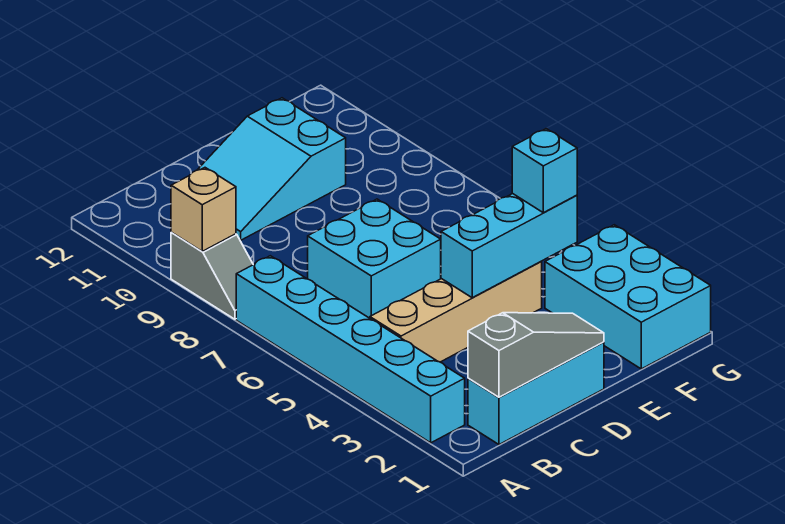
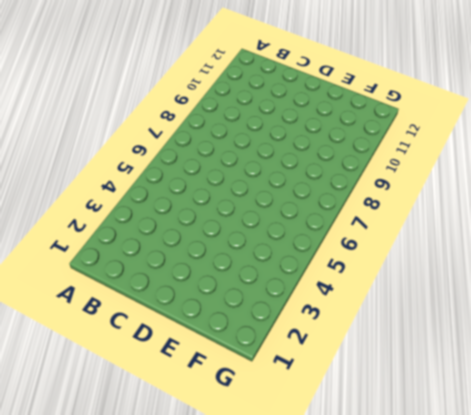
none -> cyan 1x6 brick [236,256,465,443]
none -> grey 1x2 slope [171,232,253,319]

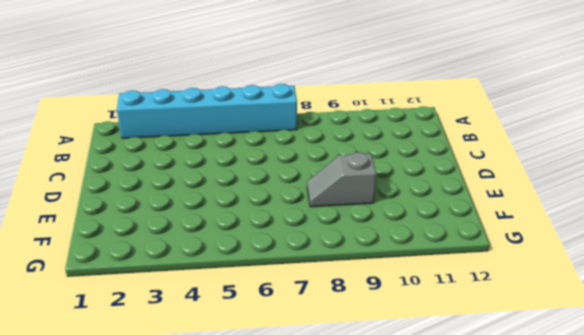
grey 1x2 slope [307,152,376,207] -> grey 1x2 slope moved to [171,232,253,319]
none -> cyan 1x3 brick [468,342,604,444]
none -> tan 1x4 brick [370,262,542,362]

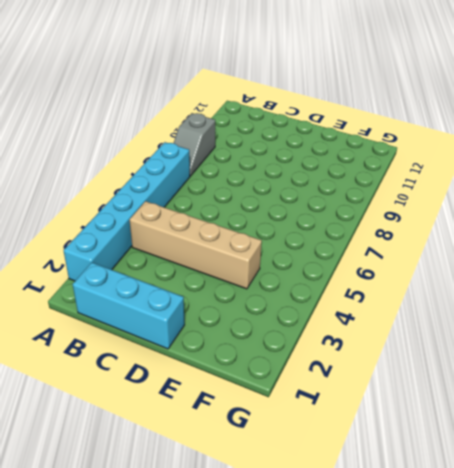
none -> cyan 2x2 brick [308,199,441,318]
none -> cyan 2x3 slope [198,98,346,240]

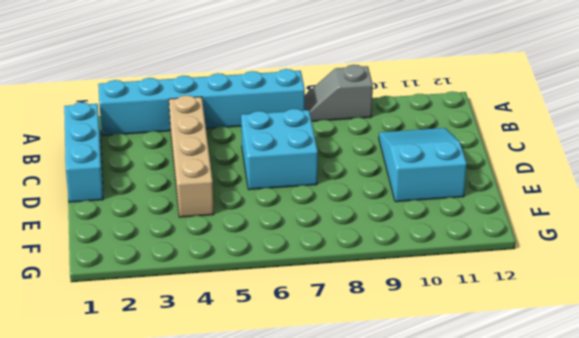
none -> cyan 2x3 brick [545,225,711,369]
none -> tan 1x1 brick [171,168,236,251]

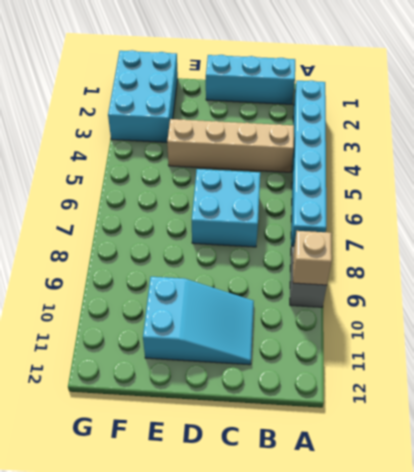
none -> grey 1x3 slope [468,313,604,397]
none -> cyan 1x3 brick [441,194,577,298]

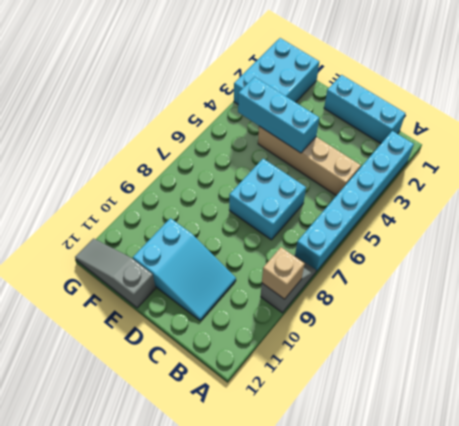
grey 1x3 slope [75,239,156,308] -> grey 1x3 slope moved to [468,313,604,397]
none -> cyan 1x1 brick [512,129,577,213]

